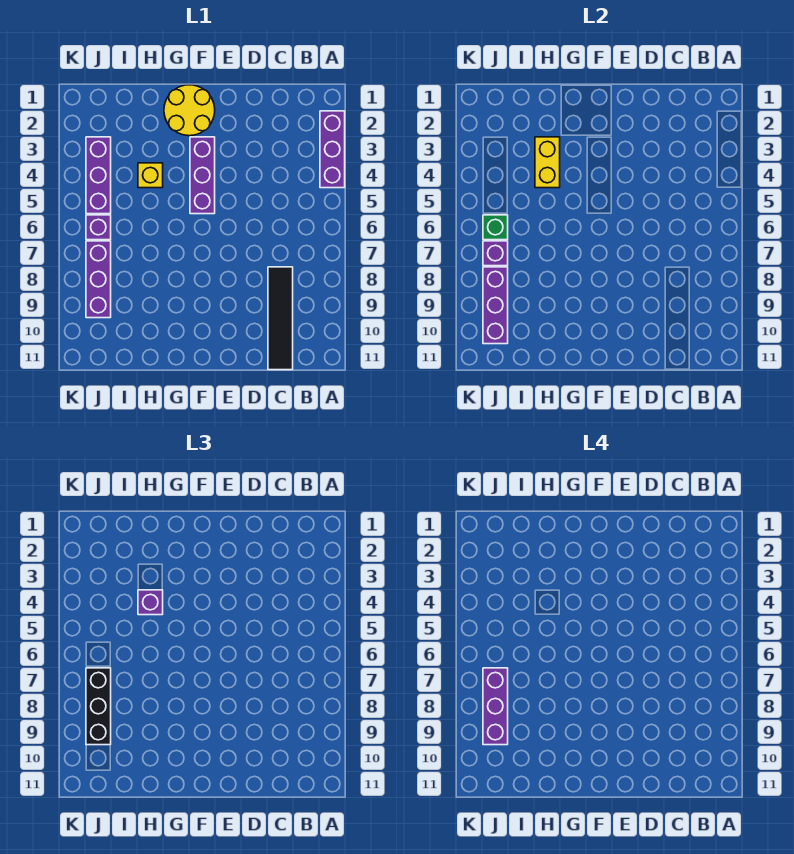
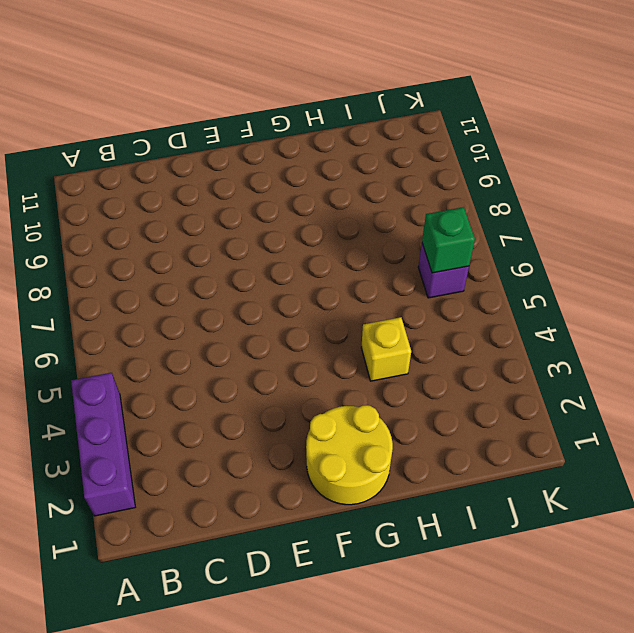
none -> black 1x4 tile [268,267,293,370]
none -> purple 1x3 brick [190,137,215,214]
none -> purple 1x3 brick [86,137,111,214]

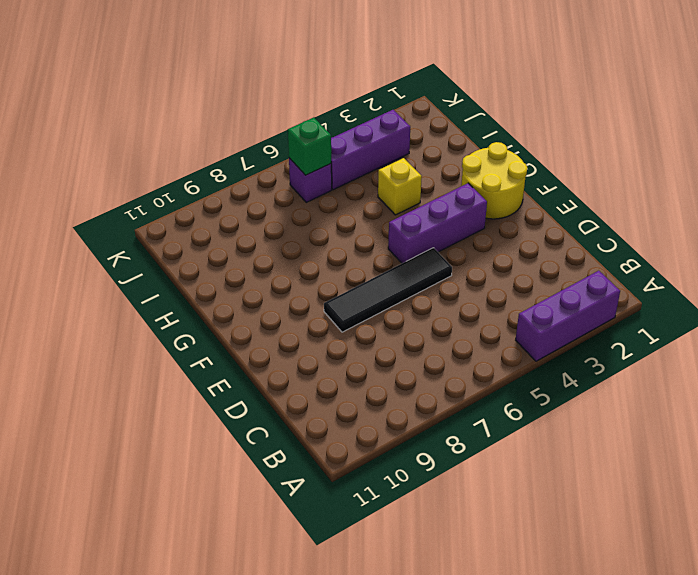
black 1x4 tile [324,248,452,332] -> black 1x4 tile moved to [268,267,293,370]
none -> purple 1x3 brick [86,241,111,318]
none -> yellow 1x2 brick [535,137,560,188]
none -> purple 1x1 brick [483,241,508,266]

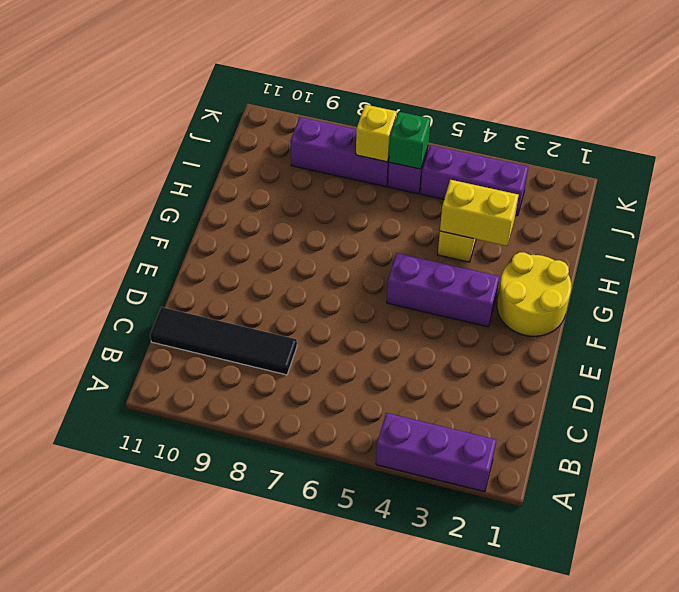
yellow 1x1 brick [356,105,397,162] -> purple 1x1 brick [483,241,508,266]
none -> purple 1x3 brick [483,267,508,344]
none -> purple 1x1 brick [138,590,163,615]
none -> black 1x3 brick [86,668,111,745]

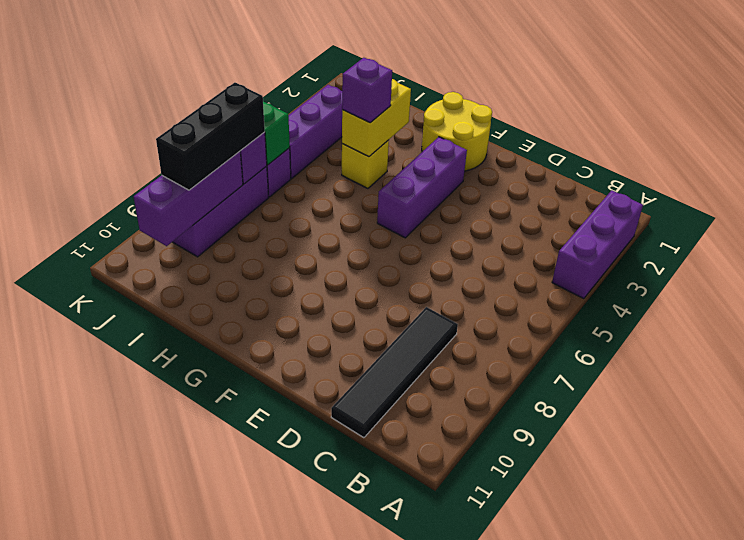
none -> purple 1x3 brick [483,668,508,745]

